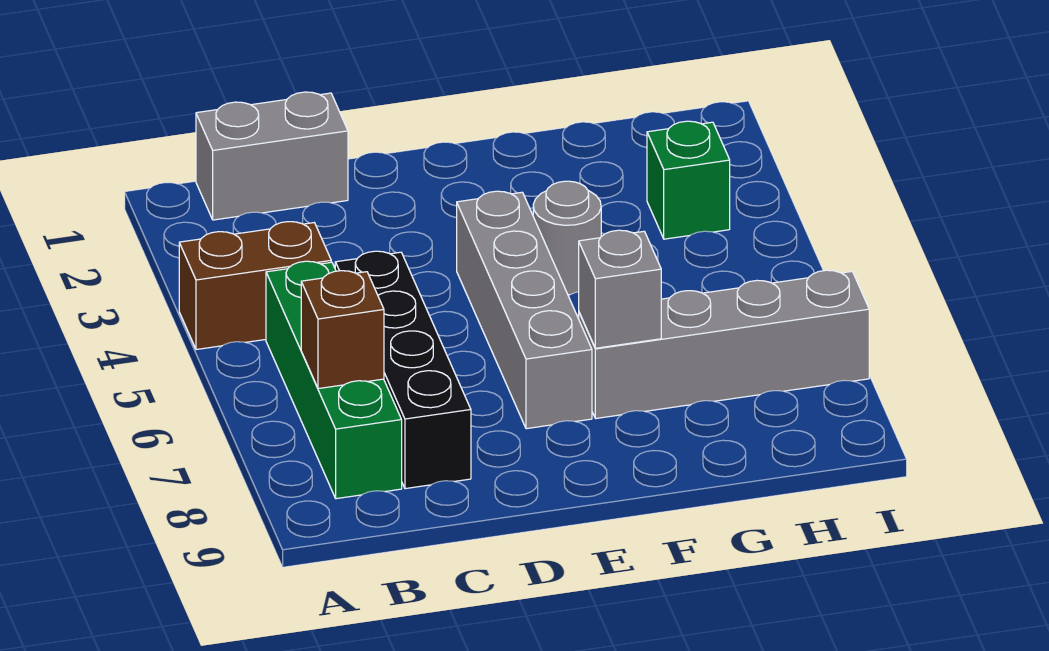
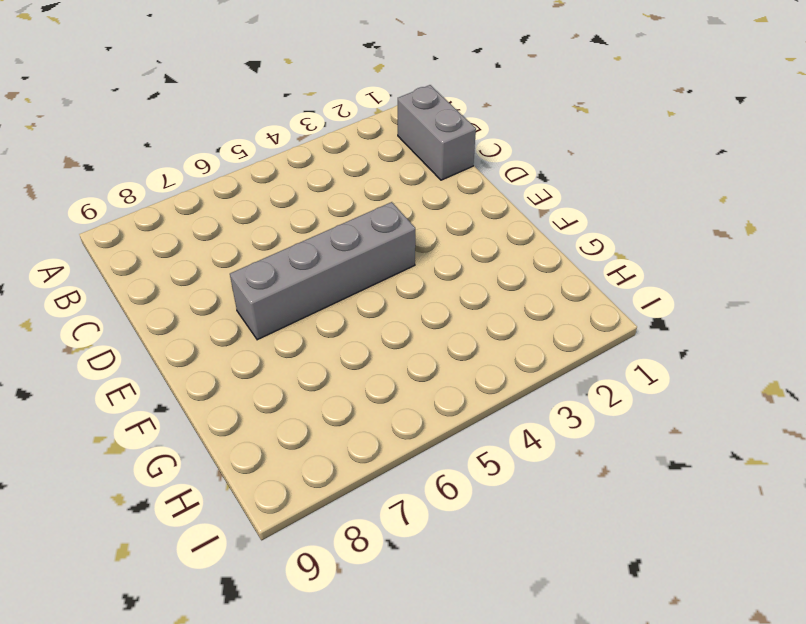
none -> brown 1x2 brick [179,222,331,350]
none -> green 1x4 brick [266,261,402,499]

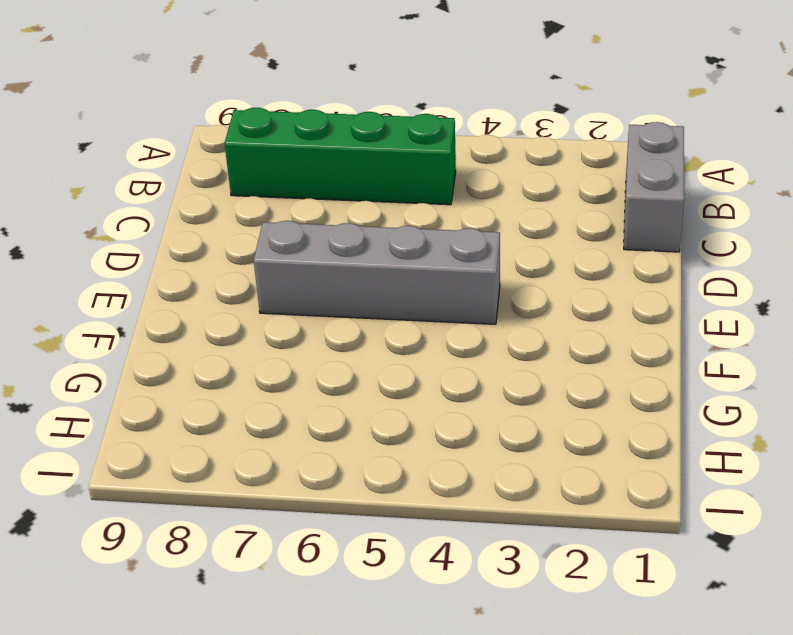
none -> brown 1x2 brick [179,222,331,350]
none -> black 1x4 brick [335,251,471,489]

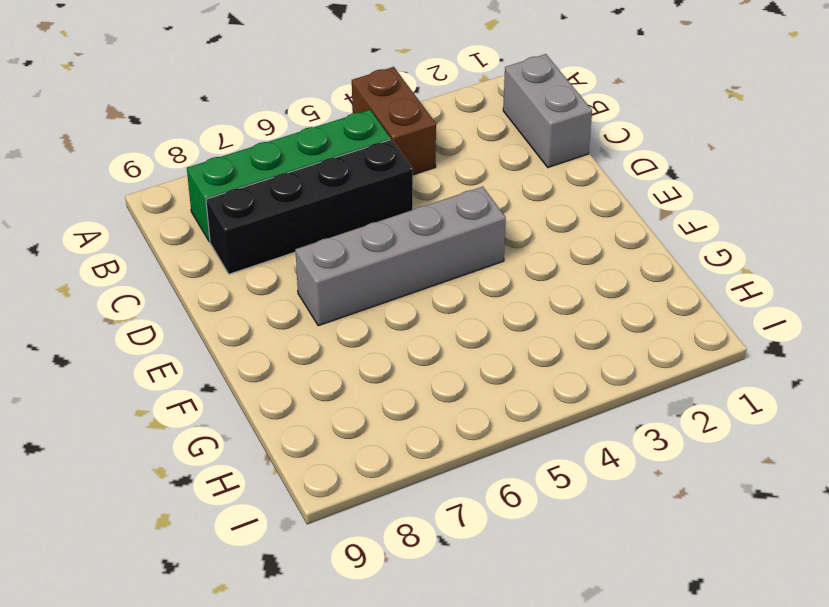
none -> grey 1x1 round brick [533,181,601,295]
none -> grey 1x4 brick [579,270,869,419]

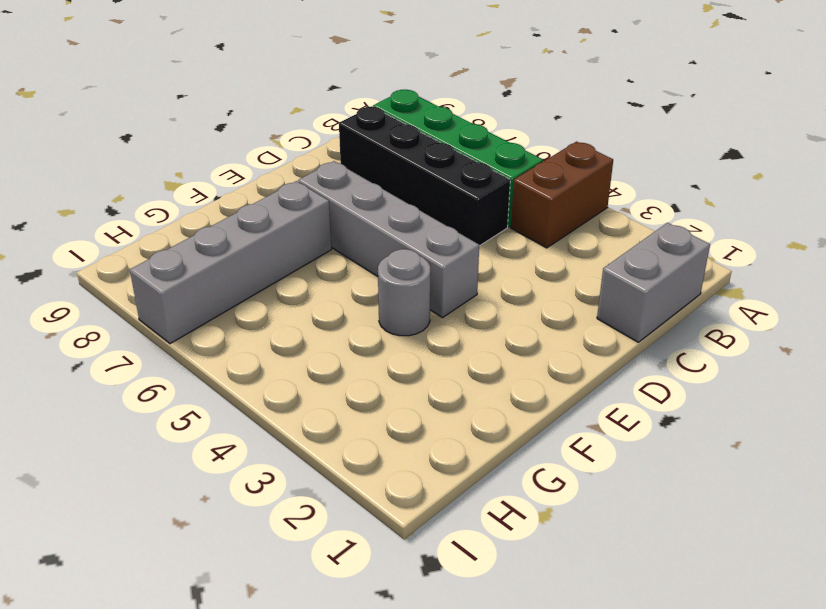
none -> green 1x1 brick [647,121,730,239]
none -> brown 1x1 brick [301,271,384,389]

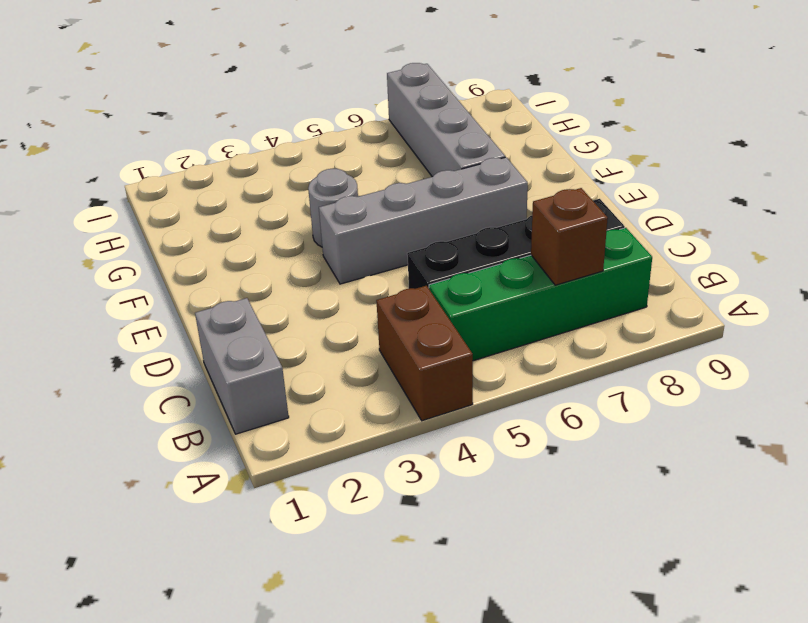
none -> green 1x1 brick [647,121,730,239]
none -> grey 1x1 brick [579,230,661,348]

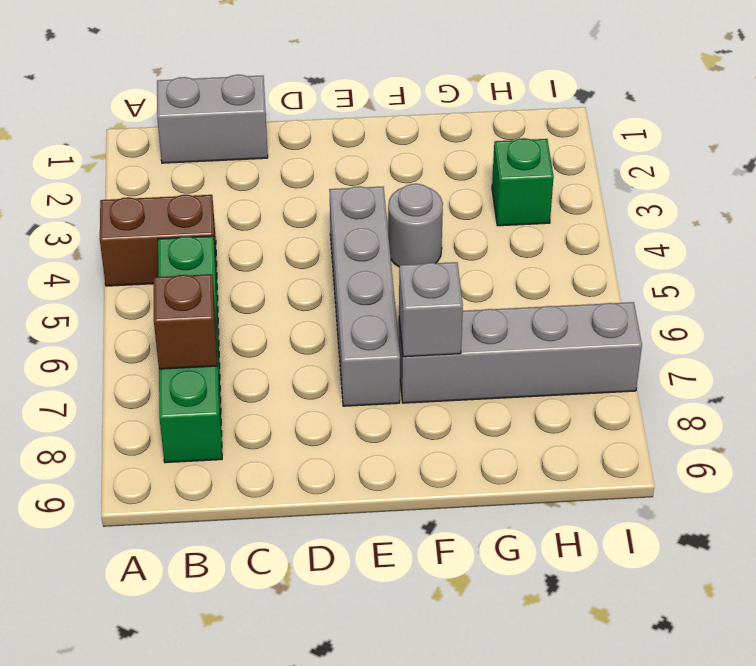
none -> black 1x4 brick [335,251,471,489]

